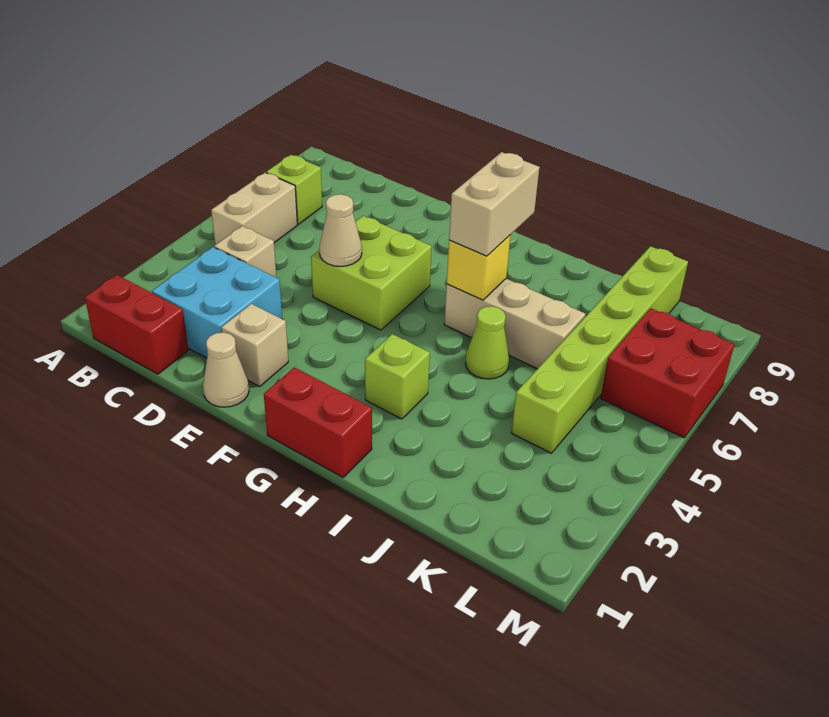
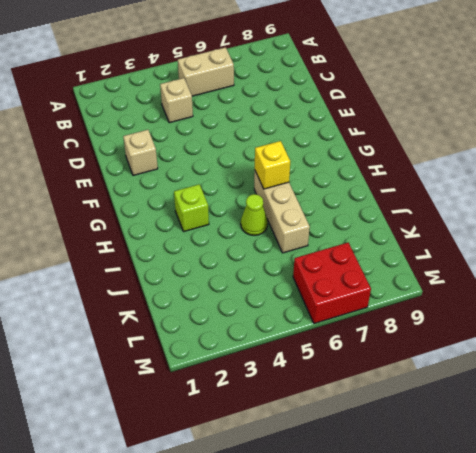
none -> red 1x2 brick [85,275,189,374]
none -> lime 1x1 brick [266,155,322,224]
none -> cyan 2x2 brick [152,247,282,358]

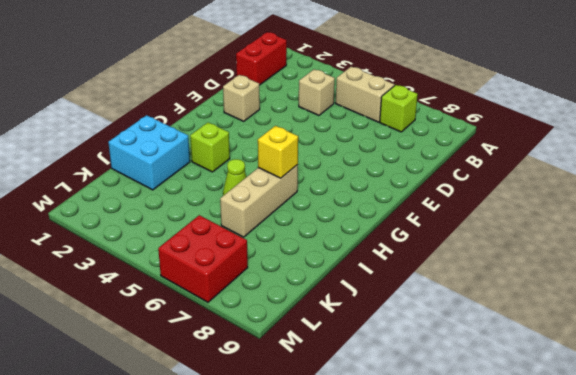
cyan 2x2 brick [108,115,190,190] -> cyan 2x2 brick moved to [152,247,282,358]
none -> tan 1x1 cone [203,332,249,407]
none -> lime 2x2 brick [311,216,432,330]
none -> red 1x2 brick [264,367,372,477]

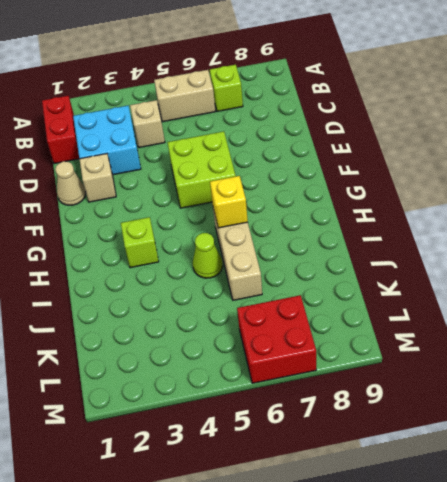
none -> red 1x2 brick [264,367,372,477]
none -> lime 1x6 brick [511,246,688,453]
none -> tan 1x1 cone [319,194,362,266]

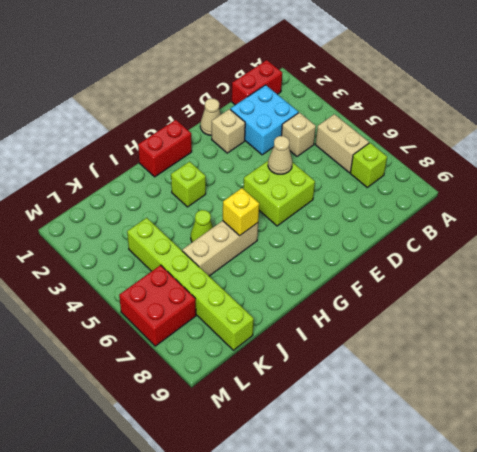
none -> tan 1x2 brick [449,152,539,256]

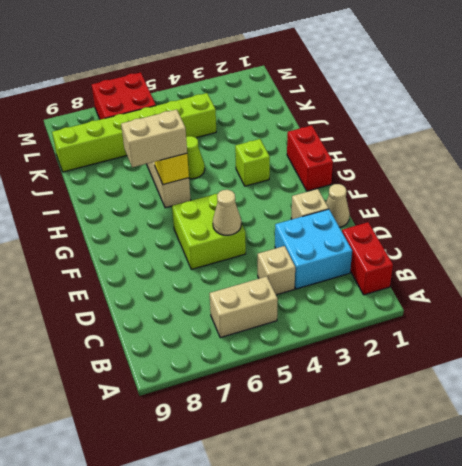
none -> lime 1x1 brick [266,155,322,224]

